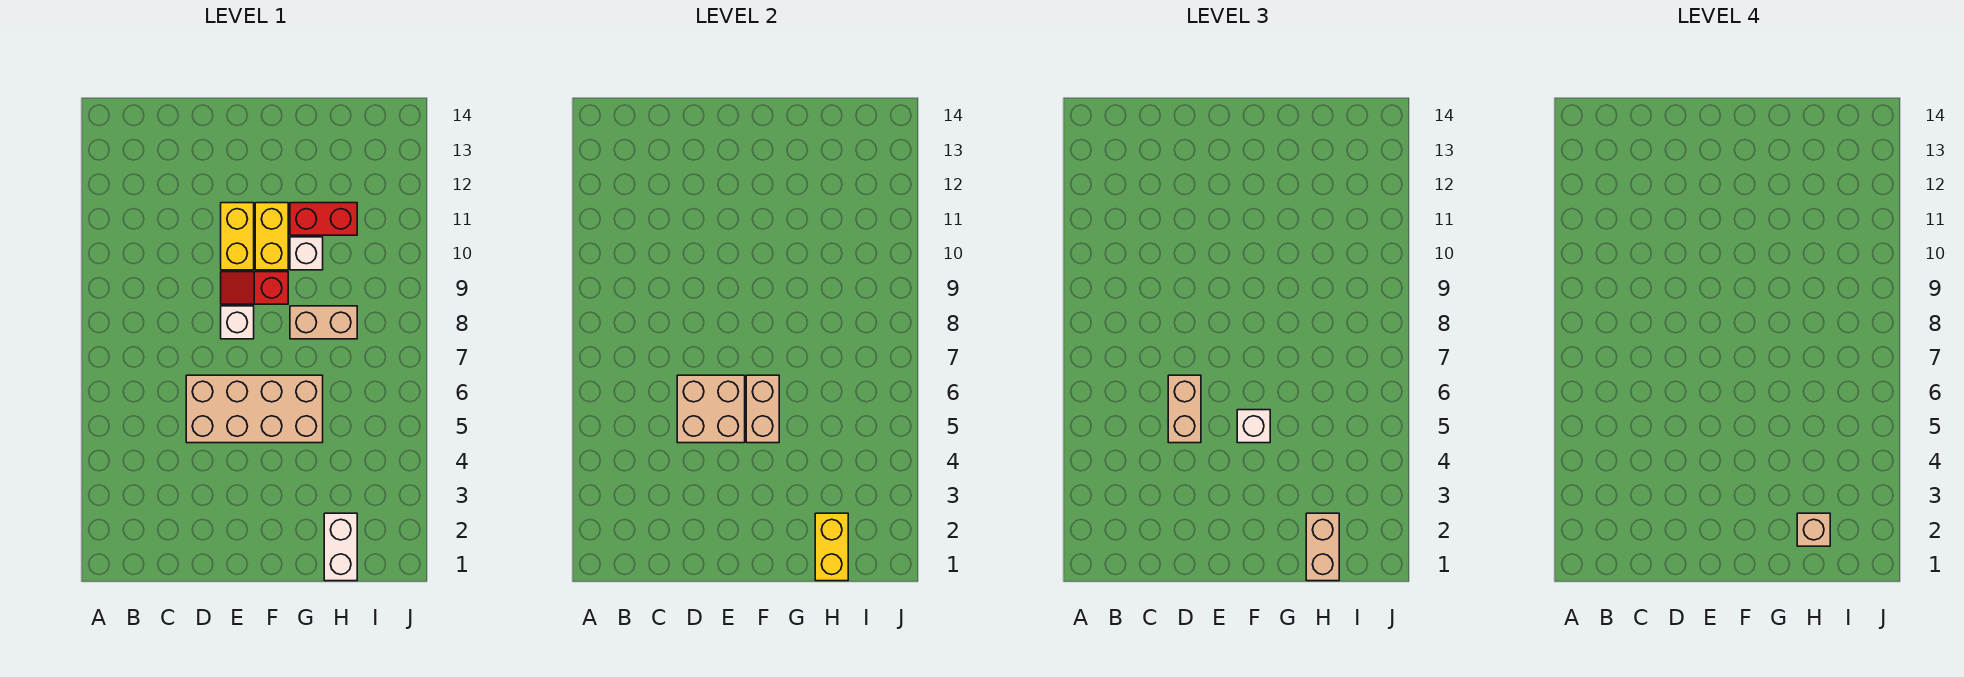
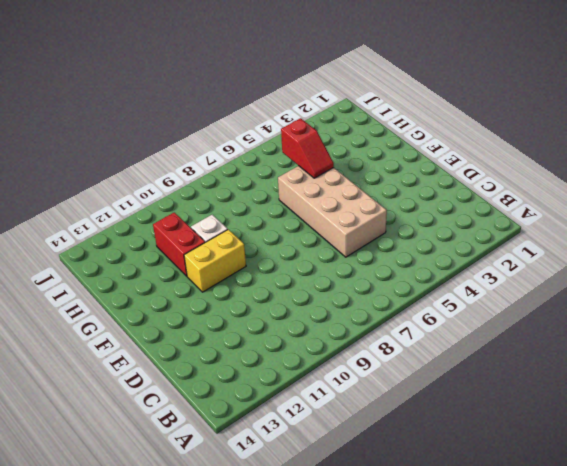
red 1x2 slope [281,118,334,178] -> red 1x2 slope moved to [221,272,288,304]
none -> white 1x1 brick [221,306,254,339]
none -> yellow 1x2 brick [221,203,254,270]
none -> tan 1x2 brick [290,306,357,339]

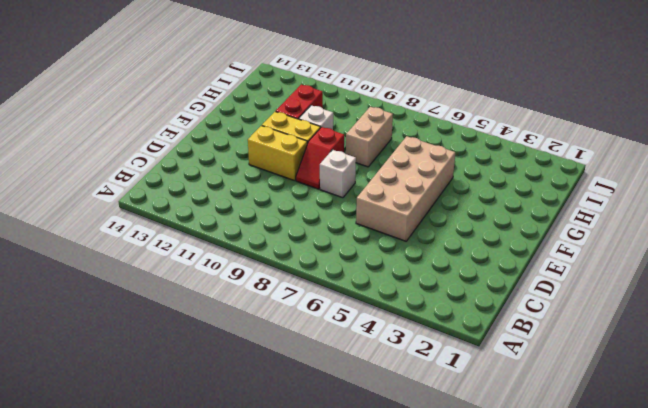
none -> white 1x2 brick [324,513,357,581]
none -> tan 2x2 brick [677,375,745,443]
none -> tan 1x2 brick [746,375,779,443]

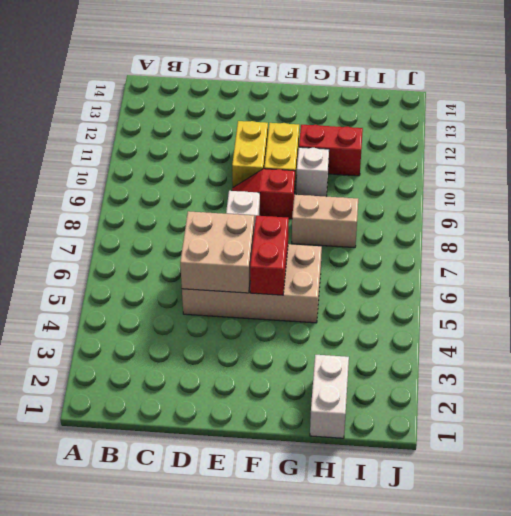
red 1x2 brick [250,216,289,295] -> tan 1x2 brick [746,375,779,443]
none -> yellow 1x2 brick [815,513,848,581]
none -> tan 1x2 brick [1168,375,1201,443]
none -> white 1x1 brick [1237,410,1270,443]

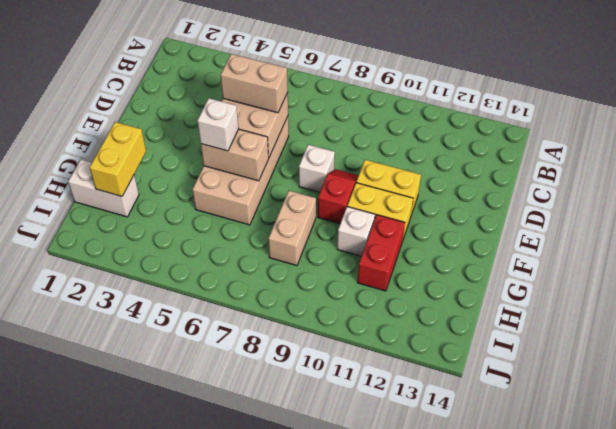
yellow 1x2 brick [90,122,146,196] -> yellow 1x2 brick turned to [815,513,848,581]
none -> tan 1x2 brick [1306,513,1339,581]
none -> tan 1x1 brick [1797,513,1830,546]

